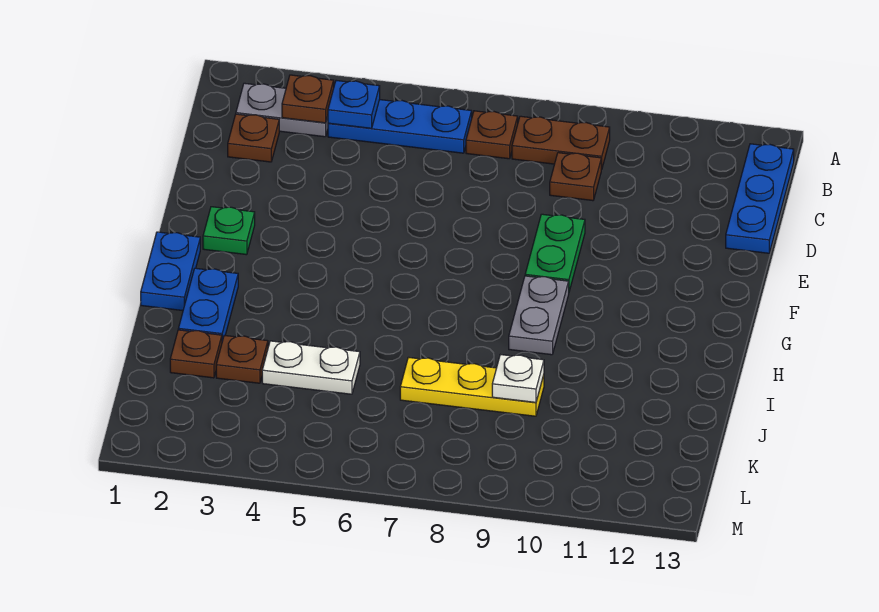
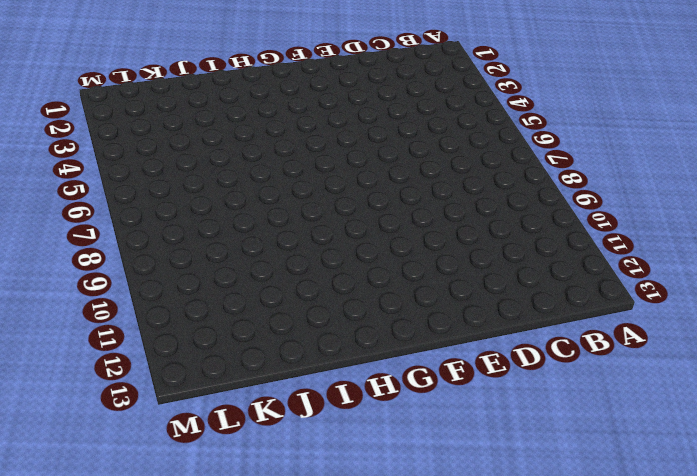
none -> grey 1x2 plate [236,83,328,137]
none -> blue 1x3 plate [328,100,472,153]
none -> brown 1x1 plate [466,111,518,159]

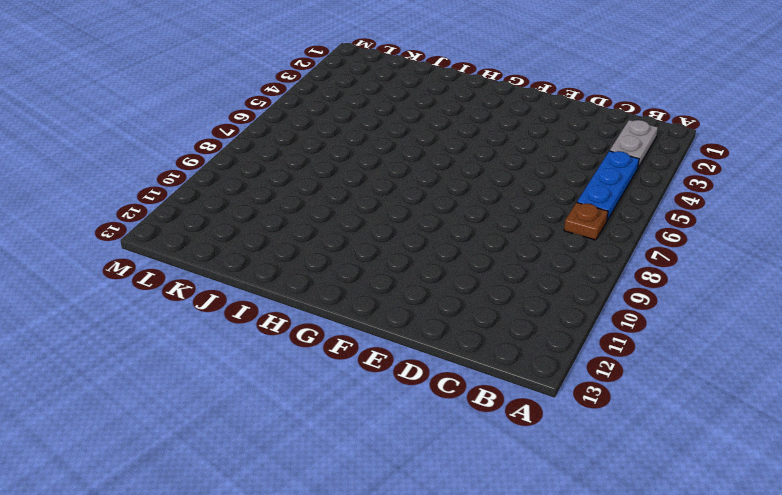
none -> brown 1x2 plate [512,116,610,169]
none -> blue 1x3 plate [726,144,794,253]
none -> brown 1x1 plate [228,114,279,162]

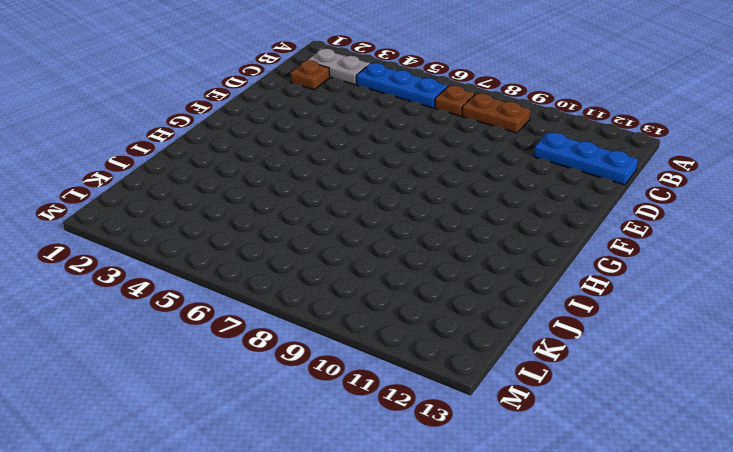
blue 1x3 plate [534,133,638,185] -> blue 1x3 plate turned to [726,144,794,253]
none -> brown 1x1 plate [550,153,602,201]
none -> green 1x2 plate [525,214,585,291]
none -> green 1x1 plate [203,207,255,255]

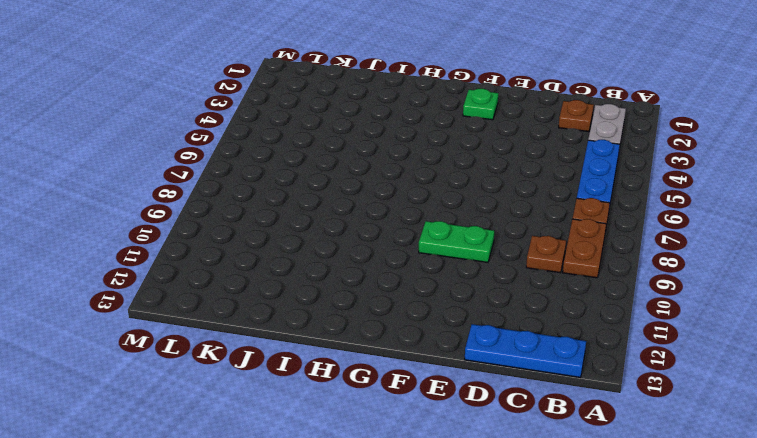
none -> blue 1x2 plate [141,232,200,311]
none -> grey 1x2 plate [509,276,569,355]
none -> blue 1x2 plate [178,268,238,341]

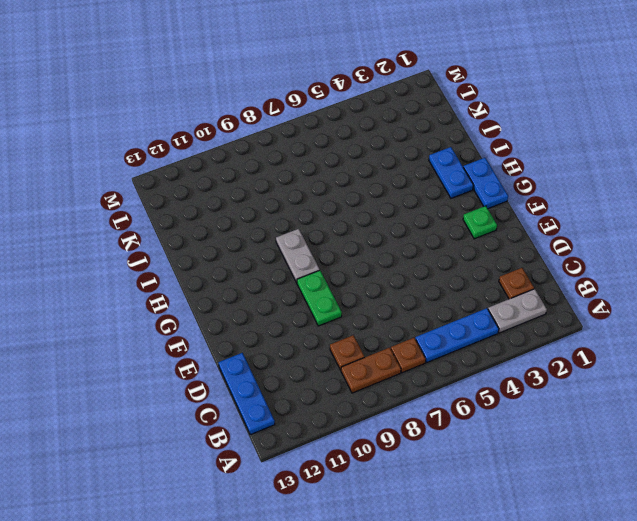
none -> brown 1x1 plate [170,330,222,378]
none -> brown 1x1 plate [216,335,268,383]
none -> white 1x2 plate [262,341,360,394]

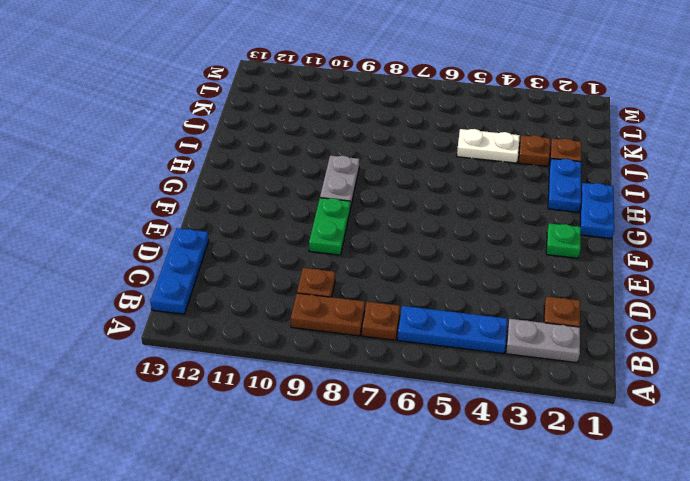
none -> yellow 1x3 plate [400,357,544,416]
none -> brown 1x1 plate [282,75,334,123]
none -> blue 1x1 plate [328,80,380,128]

